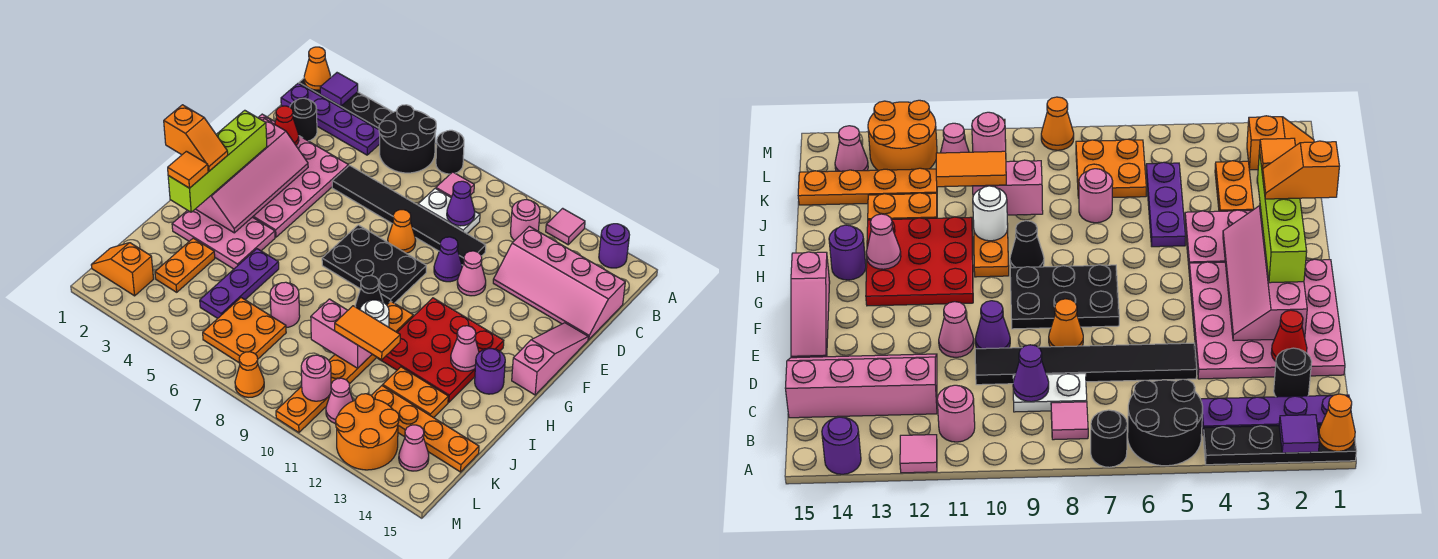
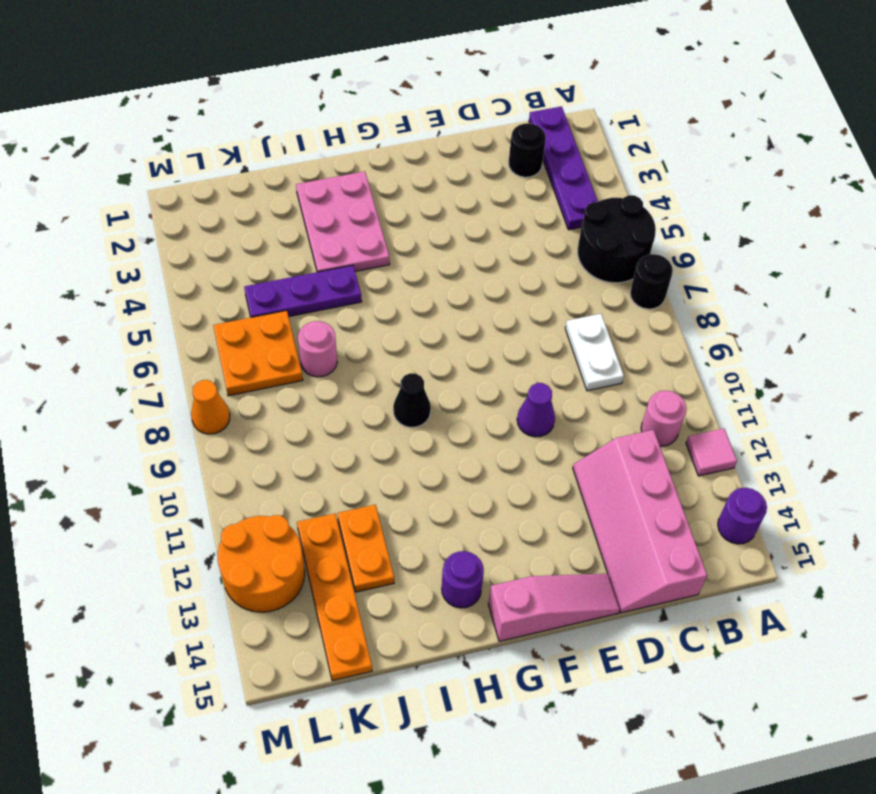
none -> black 1x4 plate [299,79,393,129]
none -> pink 1x1 tile [436,172,474,197]
none -> pink 4x4 plate [253,114,349,237]
none -> black 1x6 tile [332,165,486,265]

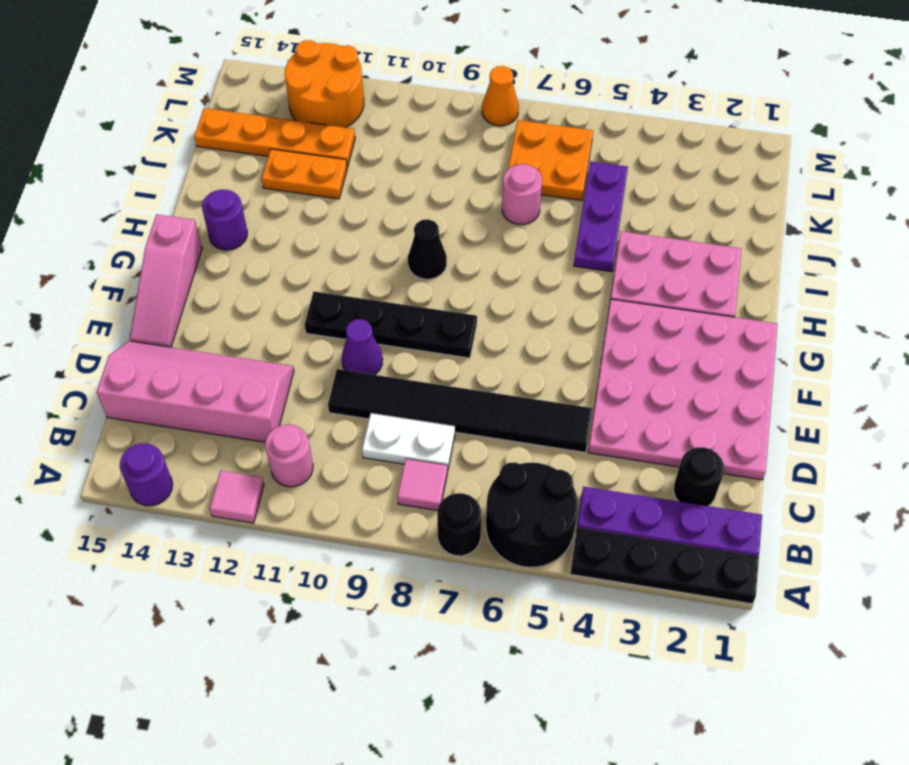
black 1x4 plate [305,292,477,358] -> black 2x3 plate [322,225,426,305]
none -> orange 1x1 cone [388,210,416,253]
none -> pink 1x1 cone [457,251,486,296]
none -> red 3x3 plate [378,298,504,402]
none -> orange 1x6 plate [276,301,413,433]

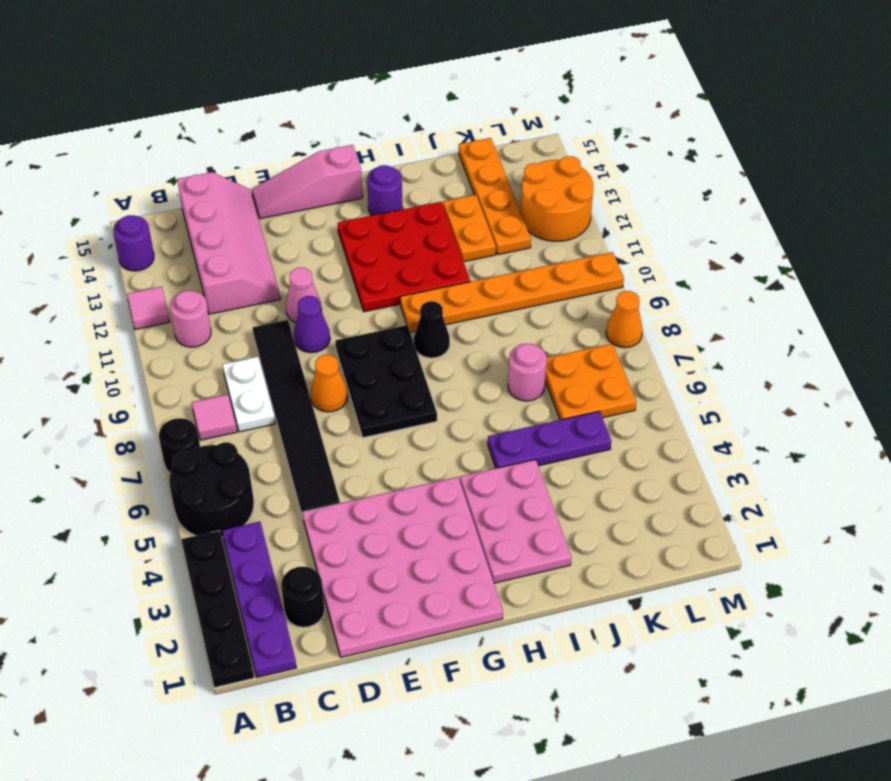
none -> orange 1x2 plate [155,238,215,292]
none -> orange 1x2 slope [91,243,154,296]
none -> pink 1x1 cone [326,378,353,424]
none -> pink 1x1 cone [399,425,429,471]

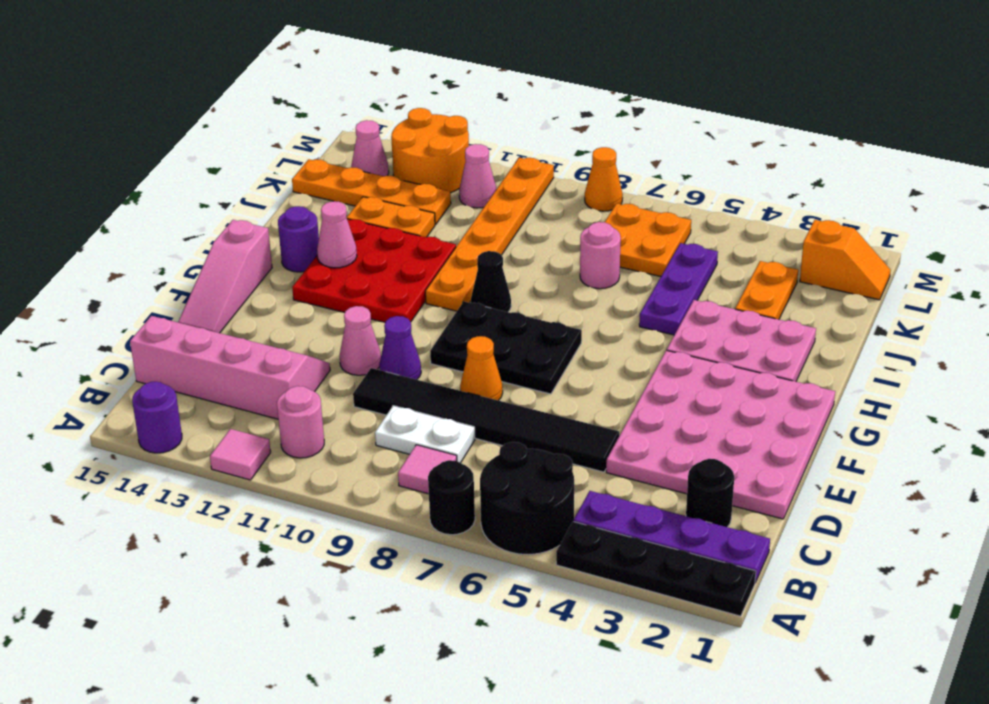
none -> orange 1x1 cone [304,47,331,90]
none -> purple 1x1 tile [320,73,358,106]
none -> purple 1x1 cone [447,181,475,226]
none -> red 1x1 cone [275,106,299,145]

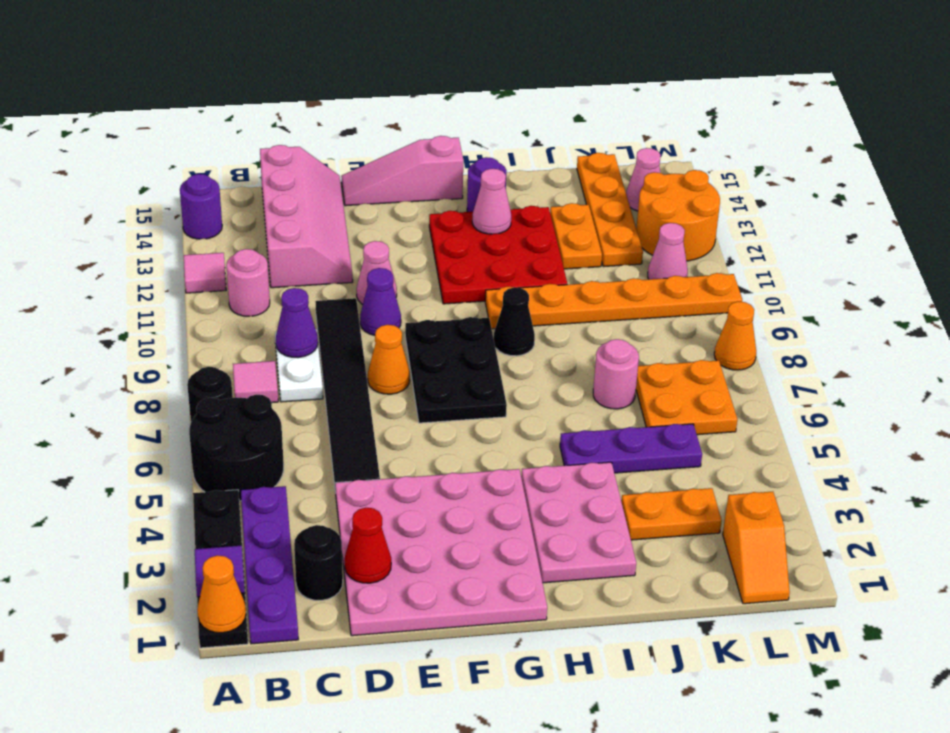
none -> pink 2x4 slope [196,119,308,233]
none -> white 1x1 round brick [360,300,389,327]
none -> pink 1x2 brick [311,299,372,368]
none -> pink 1x1 round brick [301,355,331,401]

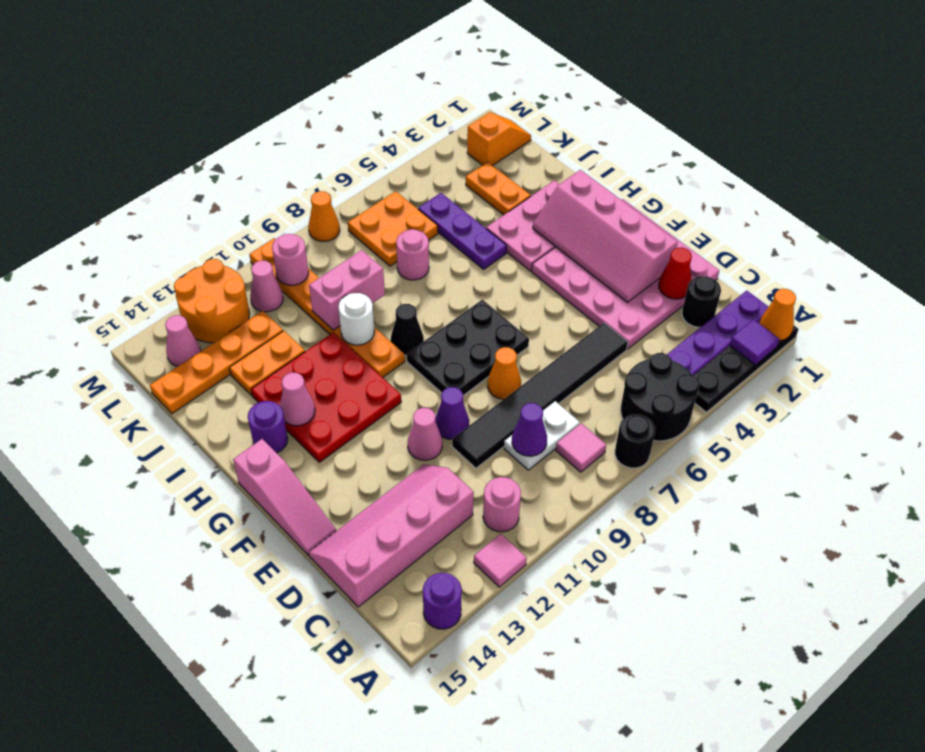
none -> lime 1x4 brick [168,110,267,212]
none -> orange 1x2 tile [335,306,400,360]
none -> orange 1x2 slope [164,105,228,171]
none -> orange 1x1 tile [168,151,208,188]

